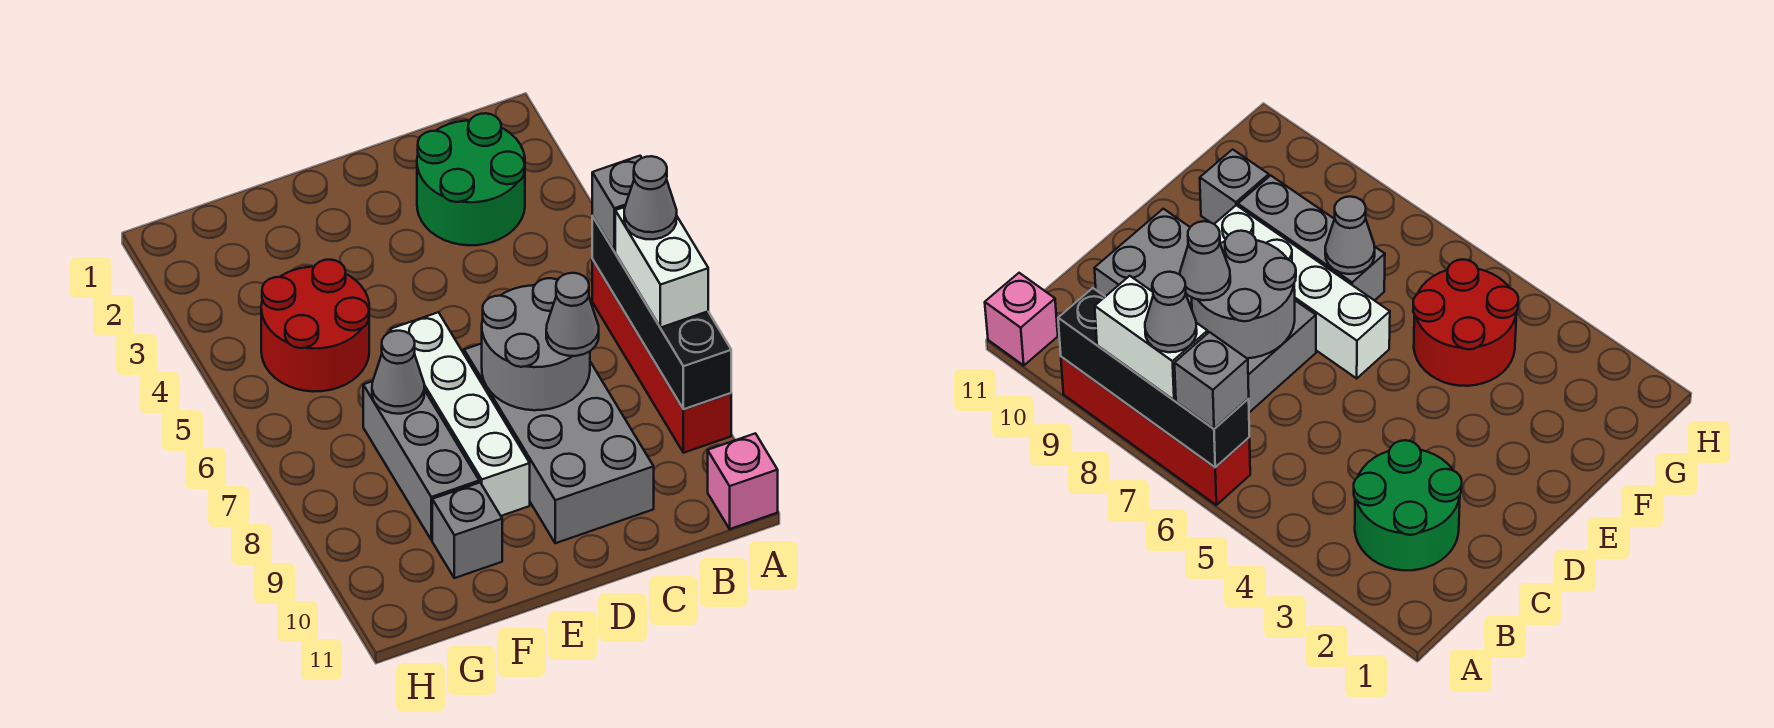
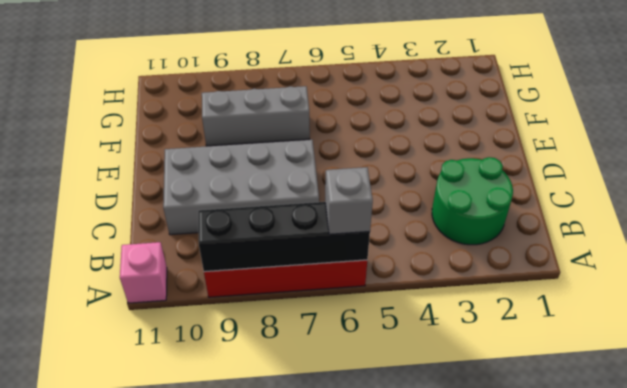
none -> white 1x4 brick [391,312,530,516]
none -> red 2x2 round brick [261,260,369,392]
none -> grey 1x1 brick [432,483,502,578]

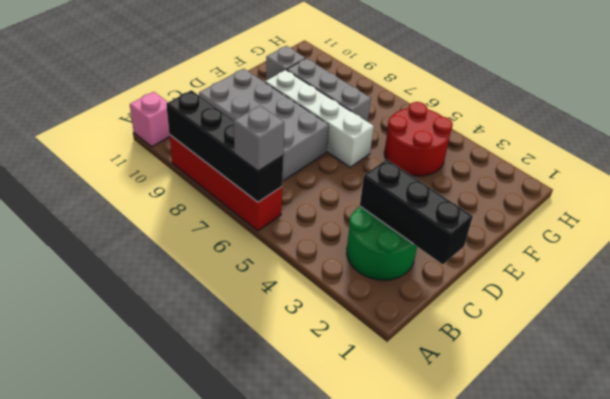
black 1x3 brick [360,159,473,265] -> none
none -> grey 2x2 round brick [482,278,590,410]
none -> grey 1x1 cone [372,331,424,414]
none -> white 1x2 brick [615,207,708,328]

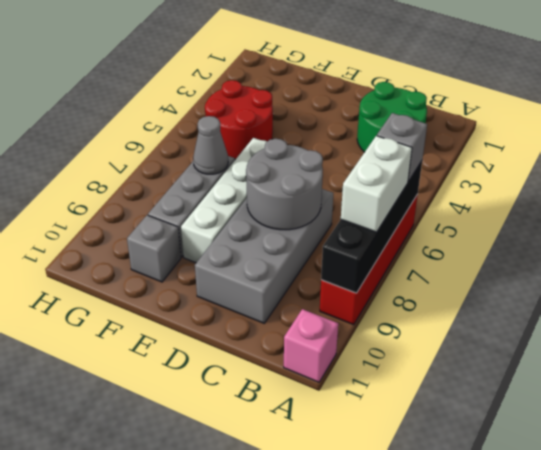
none -> grey 1x1 cone [546,273,599,356]
none -> grey 1x1 cone [624,156,677,239]

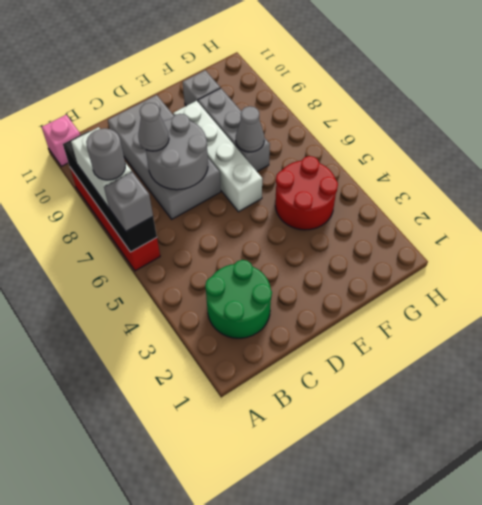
grey 1x1 round brick [86,128,125,180] -> grey 1x1 cone [624,156,677,239]

